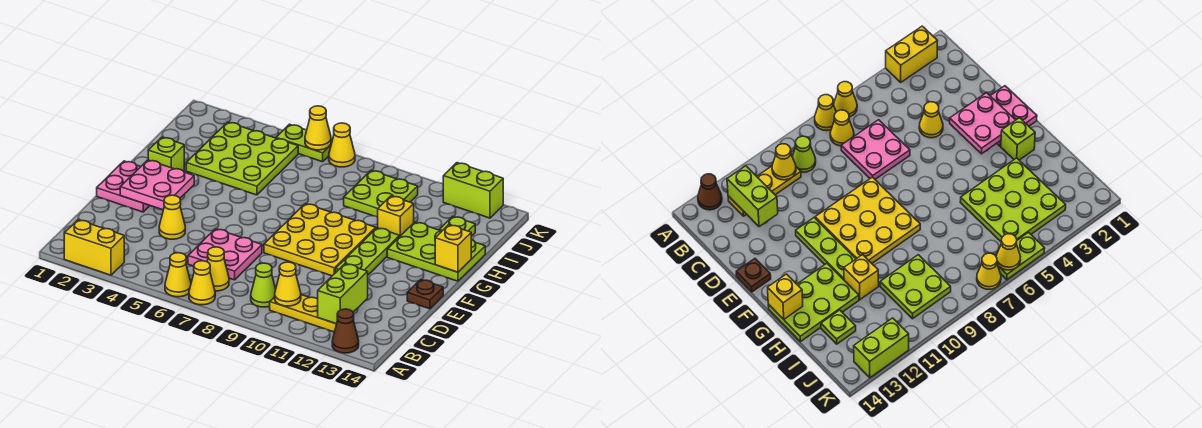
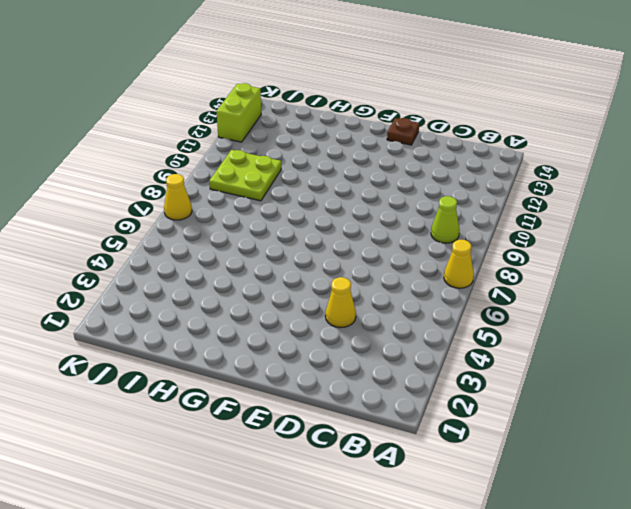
none -> yellow 1x2 brick [64,220,124,275]
none -> yellow 1x1 cone [165,253,191,297]
none -> brown 1x1 cone [332,309,359,353]

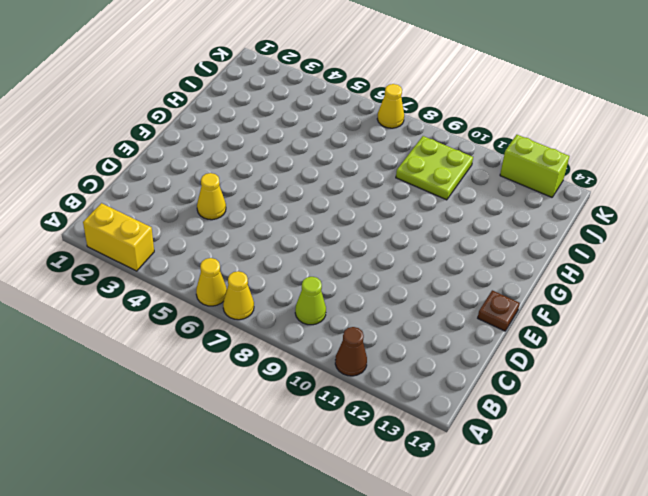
brown 1x1 cone [335,327,367,376] -> brown 1x1 cone moved to [332,309,359,353]
none -> yellow 1x1 cone [207,247,229,291]
none -> yellow 1x3 plate [270,295,336,332]
none -> pink 2x2 plate [188,229,262,280]

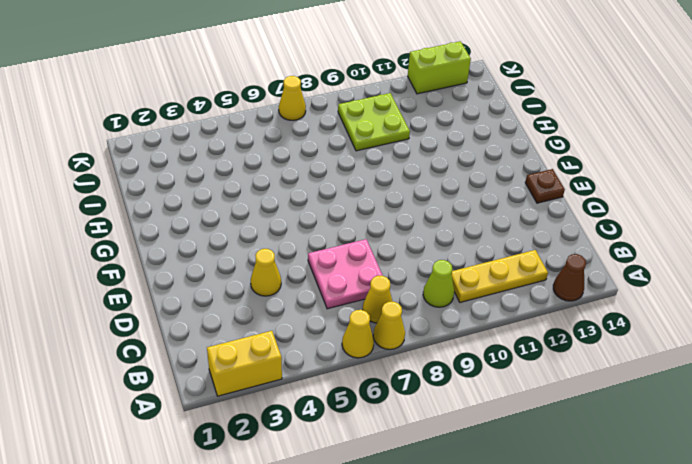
none -> pink 2x2 plate [97,161,150,212]
none -> yellow 3x3 plate [264,204,376,276]
none -> lime 1x3 plate [336,228,400,275]

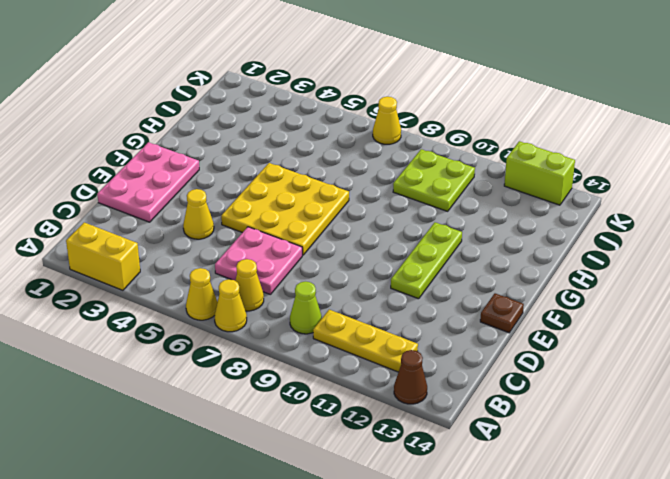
pink 2x3 plate [97,142,199,222] -> pink 2x2 plate [97,161,150,212]
yellow 3x3 plate [221,163,349,255] -> yellow 3x3 plate moved to [264,204,376,276]
none -> lime 1x1 brick [148,137,184,171]
none -> lime 2x3 plate [387,222,485,281]
none -> lime 3x3 plate [186,122,298,195]

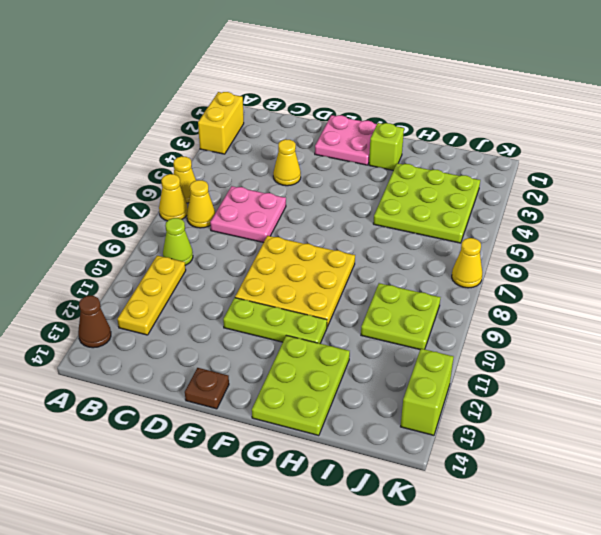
none -> yellow 1x1 brick [378,196,414,236]
none -> lime 1x1 plate [440,216,475,237]
none -> lime 1x2 plate [276,124,333,162]

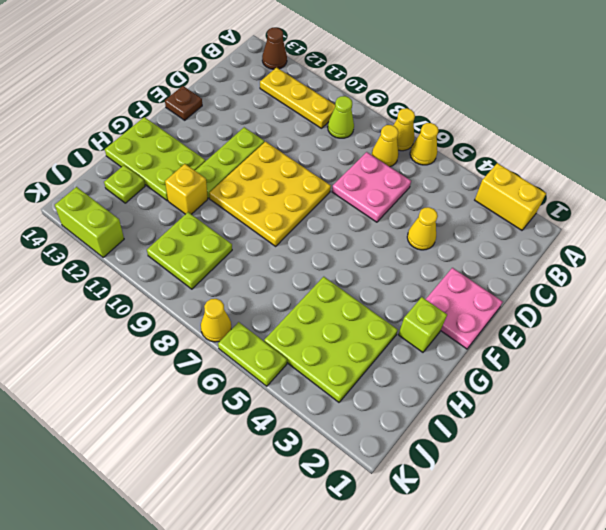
none -> yellow 1x1 cone [275,262,301,306]
none -> lime 1x2 brick [317,264,368,324]
none -> pink 2x2 plate [120,160,194,210]

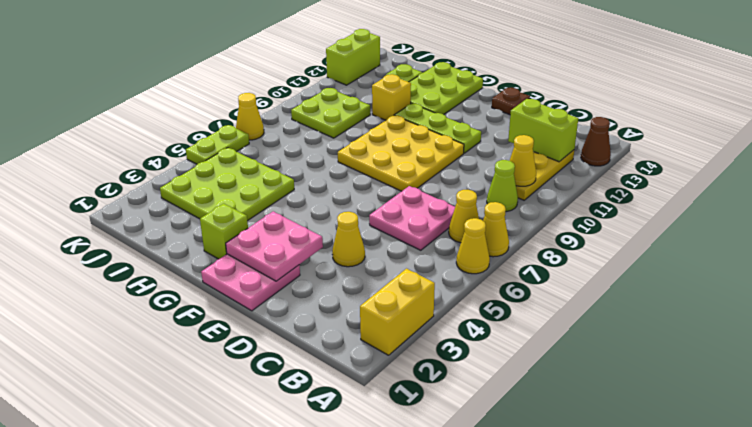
none -> yellow 1x1 brick [435,225,471,272]
none -> yellow 1x1 cone [305,106,331,150]

